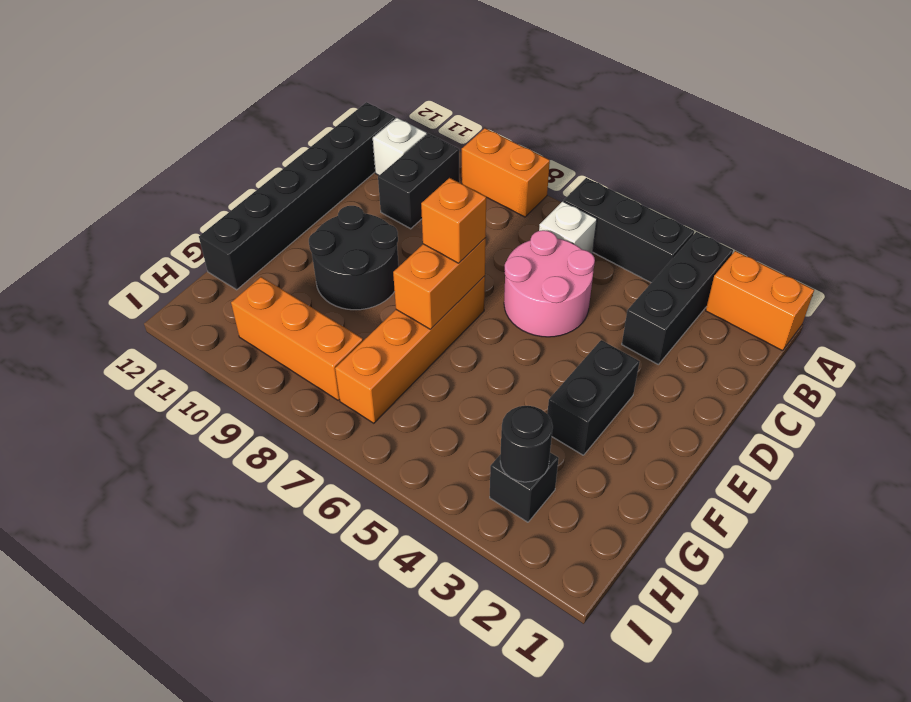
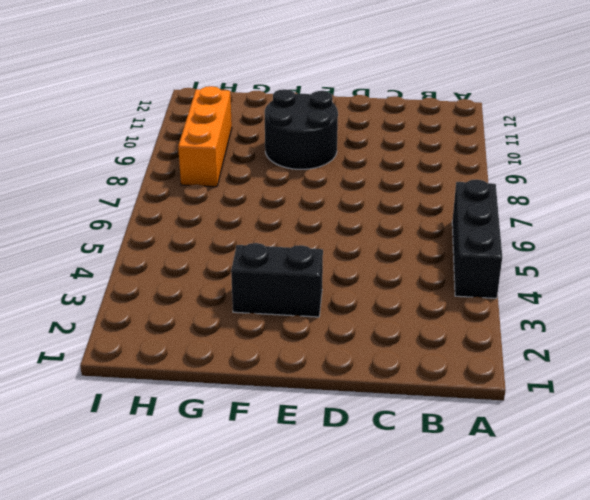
none -> orange 1x2 brick [706,251,814,351]
none -> black 1x3 brick [622,232,733,364]
none -> orange 1x2 brick [462,128,550,217]

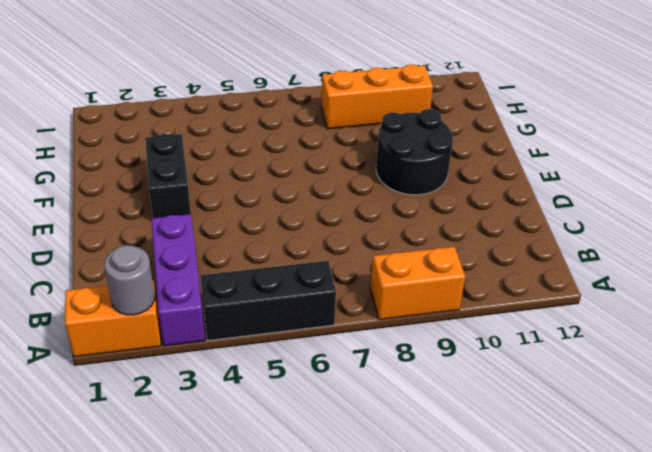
grey 1x1 round brick [104,245,155,315] -> none
purple 1x3 brick [151,214,205,346] -> black 1x3 brick [622,232,733,364]
none -> white 1x1 brick [539,201,597,254]
none -> black 1x2 brick [378,134,459,229]
none -> white 1x1 brick [373,118,427,175]

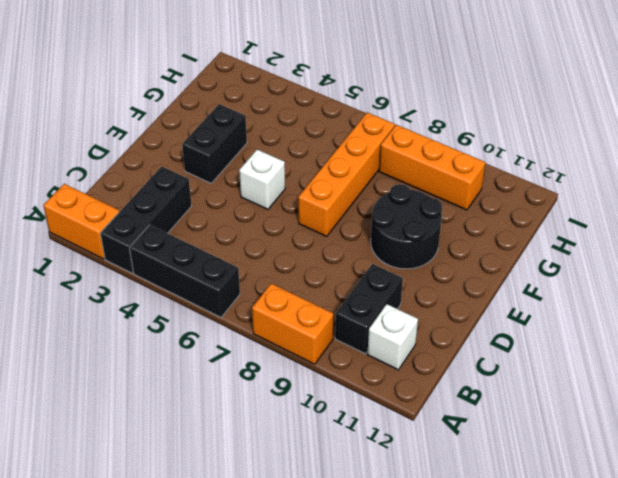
white 1x1 brick [239,150,285,209] -> white 1x1 brick moved to [539,201,597,254]
none -> black 1x6 brick [199,102,396,290]
none -> pink 2x2 round brick [504,230,595,337]
none -> black 1x1 brick [490,453,559,522]

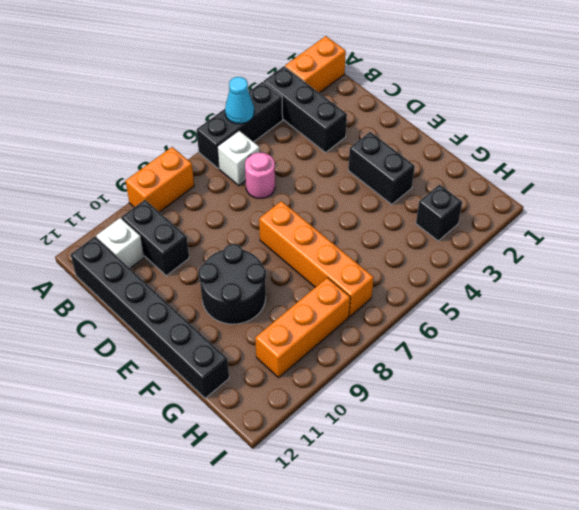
cyan 1x1 cone [225,77,254,124] -> none
pink 1x1 round brick [245,153,275,198] -> pink 2x2 round brick [504,230,595,337]
none -> orange 1x2 brick [393,238,486,329]
none -> black 1x1 round brick [500,406,553,482]
none -> orange 1x1 brick [421,178,486,263]

